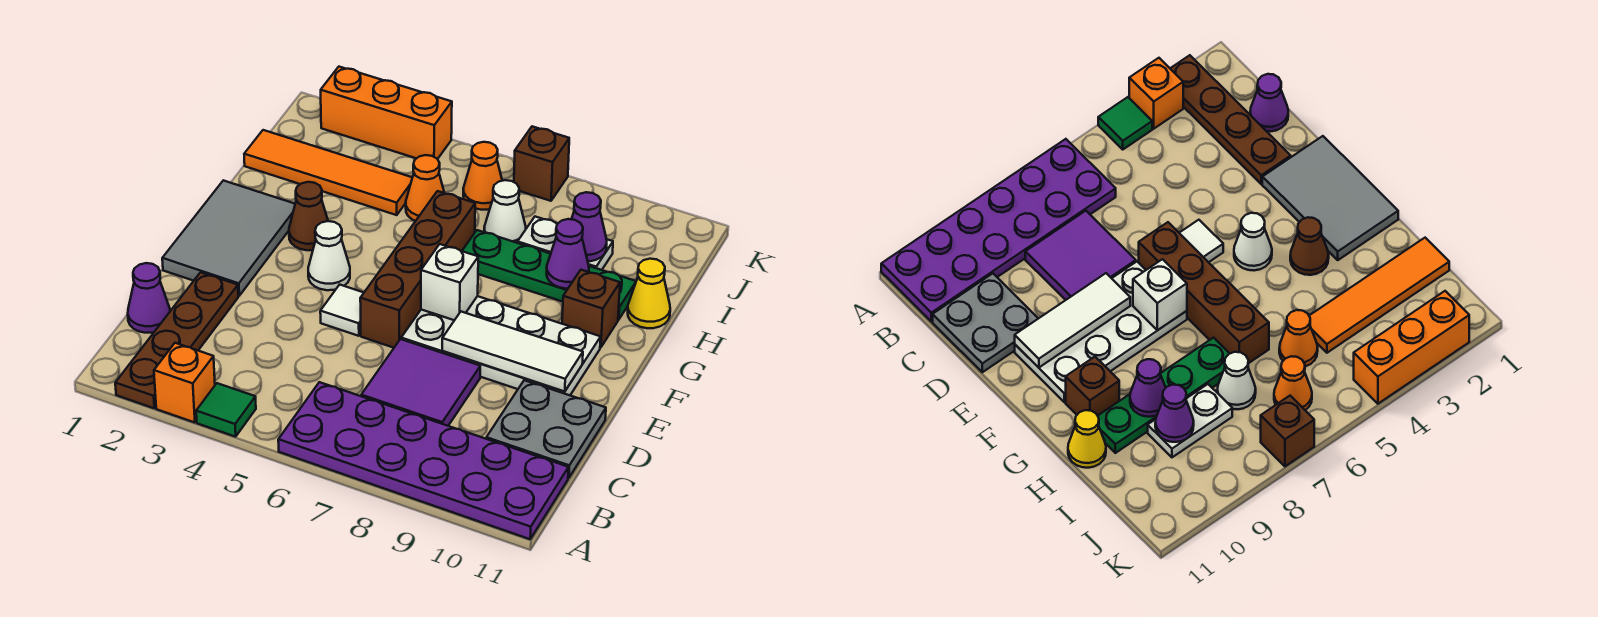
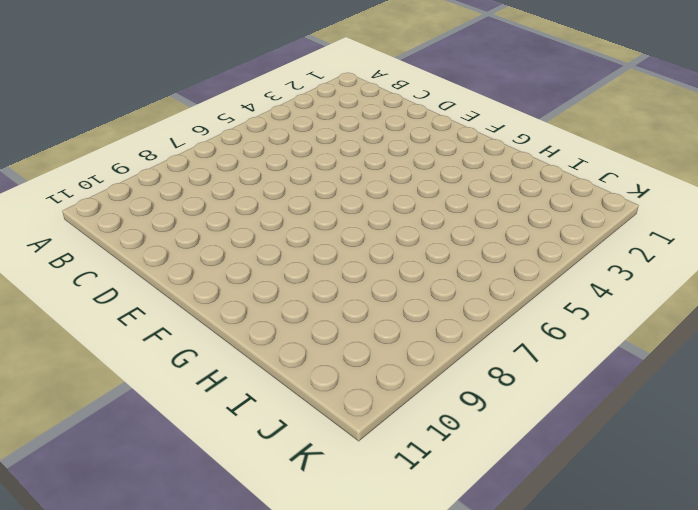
none -> brown 1x4 plate [115,272,238,408]
none -> orange 1x1 brick [154,343,215,423]
none -> green 1x1 tile [196,383,256,437]

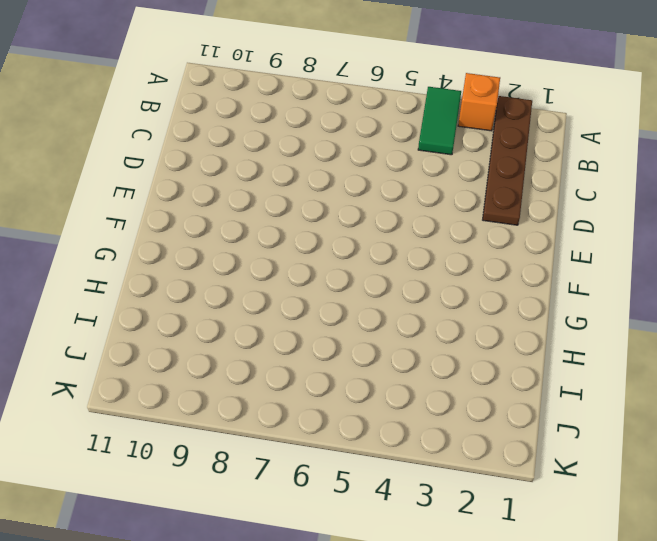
green 1x2 tile [418,87,461,155] -> green 1x1 tile [196,383,256,437]
none -> purple 2x6 plate [278,382,569,539]
none -> purple 1x1 cone [128,263,170,333]
none -> purple 2x2 tile [361,339,480,426]

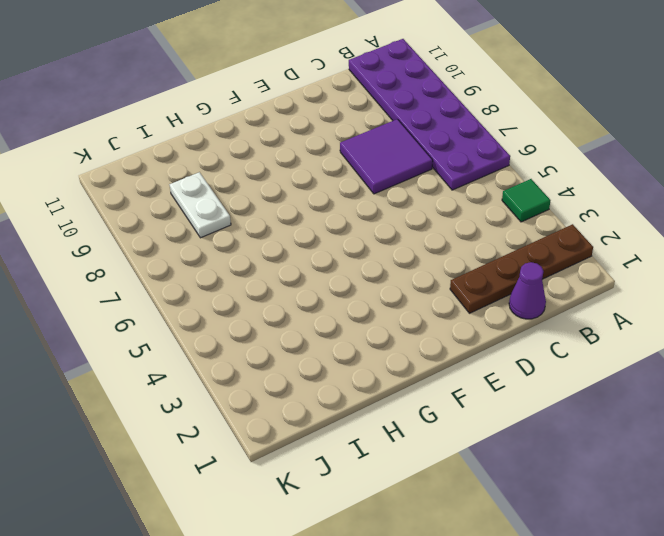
none -> orange 1x1 brick [154,343,215,423]
none -> grey 2x2 plate [486,380,606,478]
none -> grey 2x3 tile [162,180,295,296]

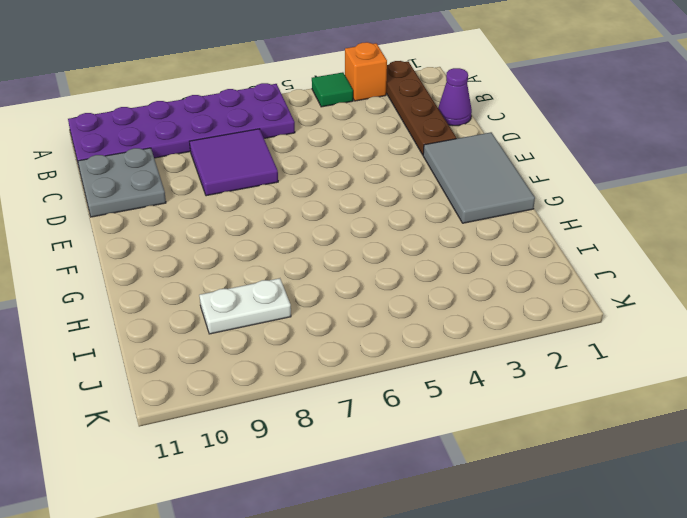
none -> white 1x1 tile [320,285,364,336]
none -> brown 1x4 brick [360,191,475,348]
none -> white 2x4 plate [401,296,601,395]

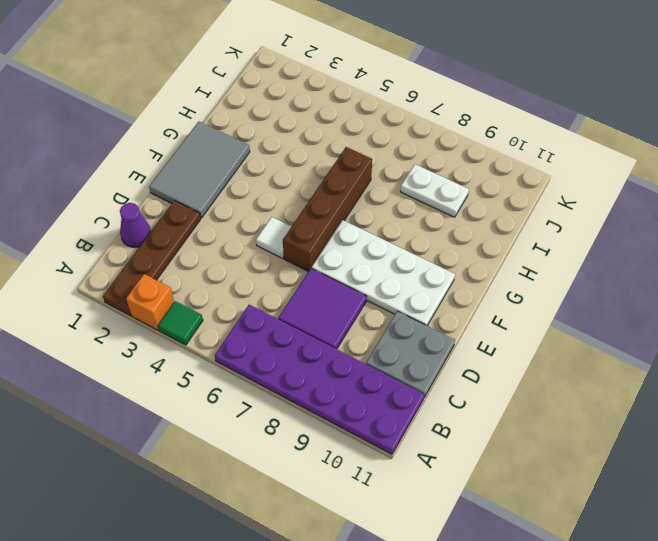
none -> white 1x1 cone [308,221,350,290]
none -> brown 1x1 cone [289,182,328,250]
none -> brown 1x1 brick [562,270,620,348]

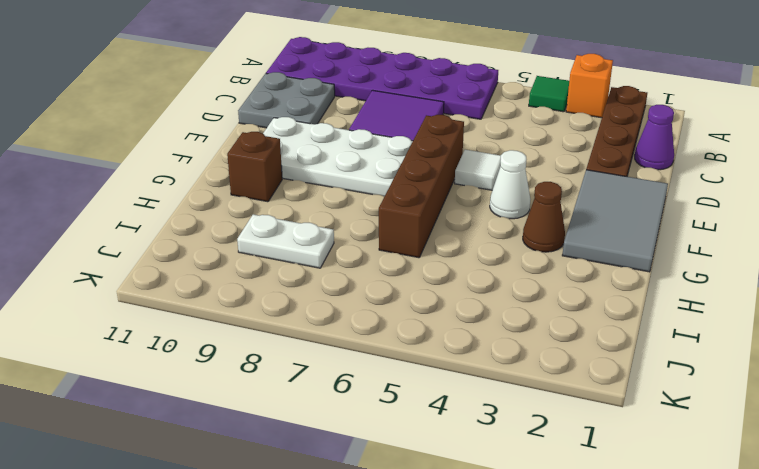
none -> green 1x4 plate [462,230,636,320]
none -> yellow 1x1 cone [628,259,670,328]
none -> orange 1x4 tile [244,130,412,215]

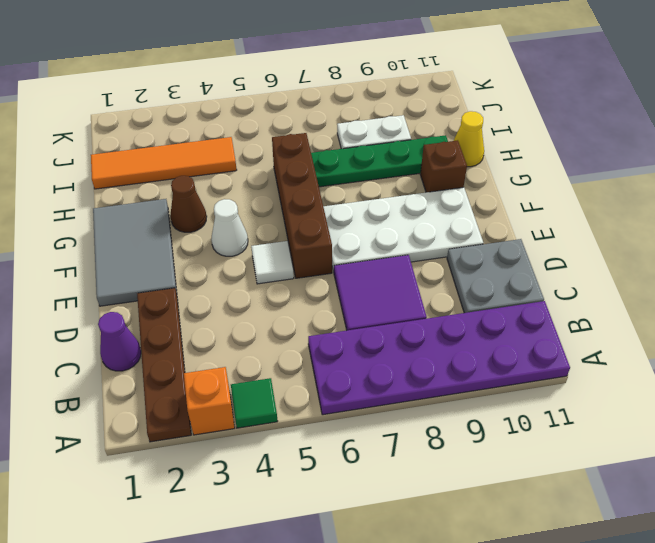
none -> orange 1x1 cone [406,155,444,221]
none -> white 1x1 cone [484,180,526,243]
none -> orange 1x1 cone [463,142,502,210]

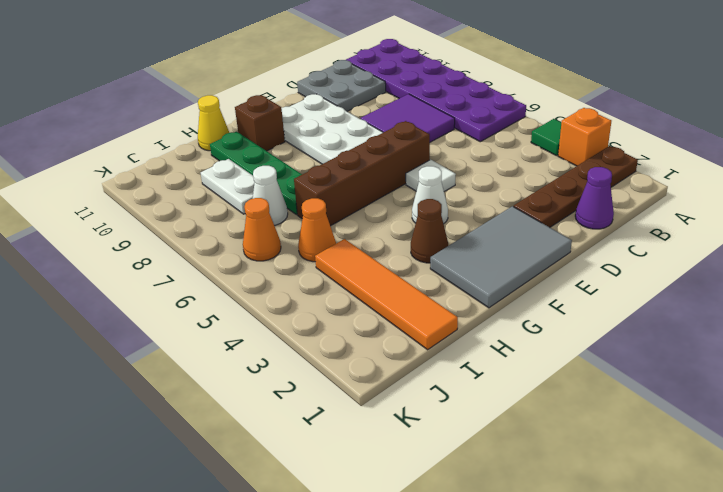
none -> orange 1x3 brick [321,67,452,159]
none -> brown 1x1 brick [514,126,569,201]
none -> white 1x3 tile [442,312,583,391]

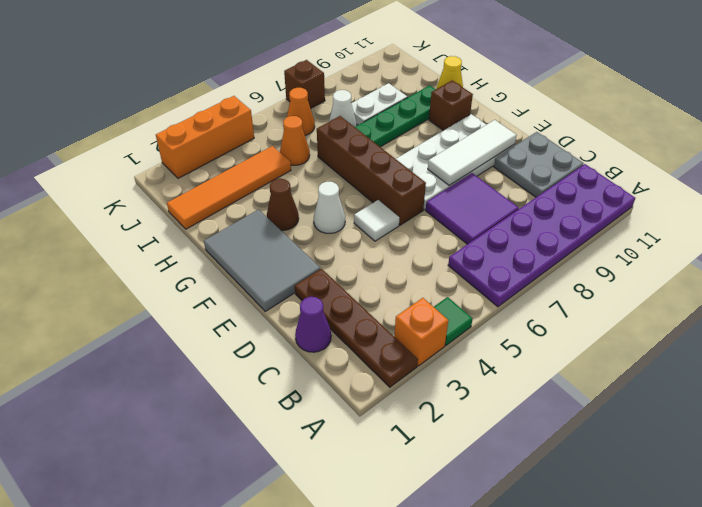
none -> white 1x1 brick [421,244,478,320]
none -> purple 1x1 cone [547,219,589,289]
none -> purple 1x1 cone [572,192,607,261]

